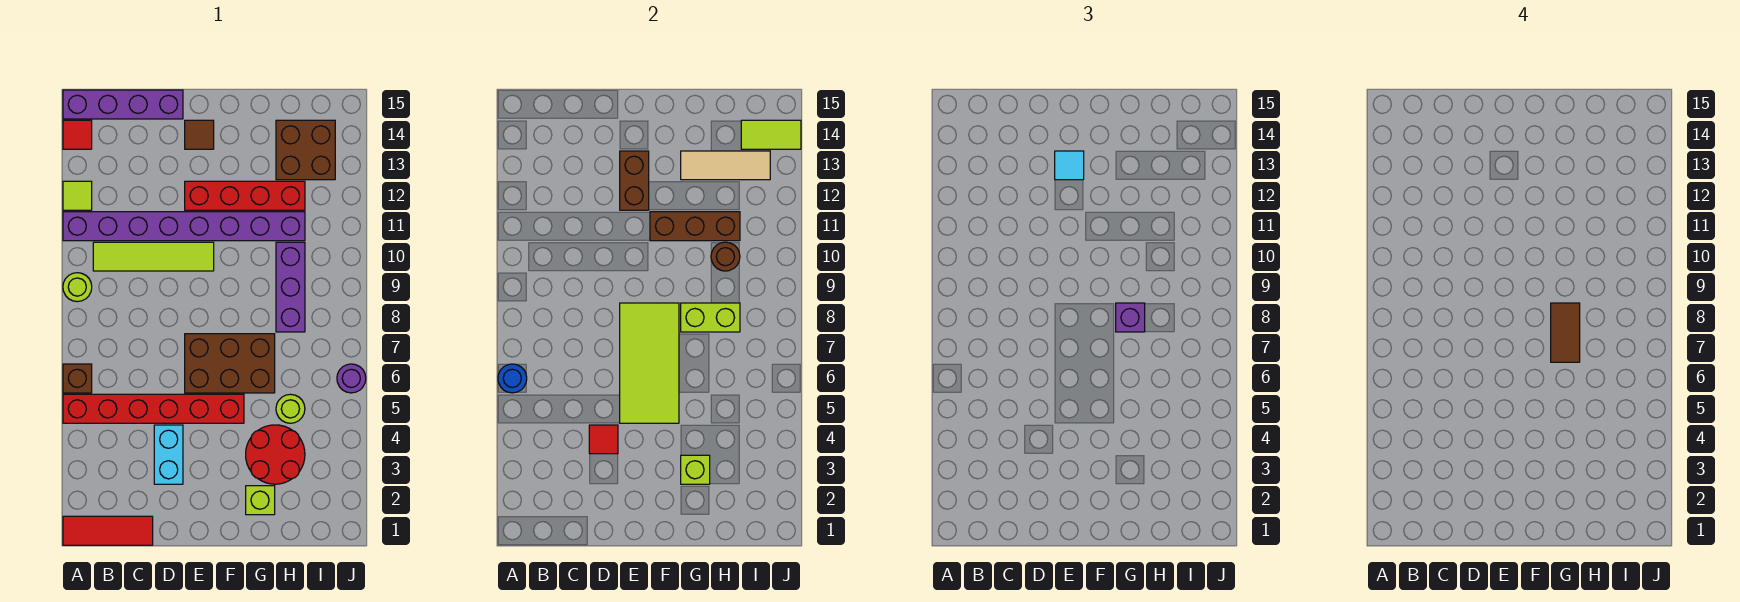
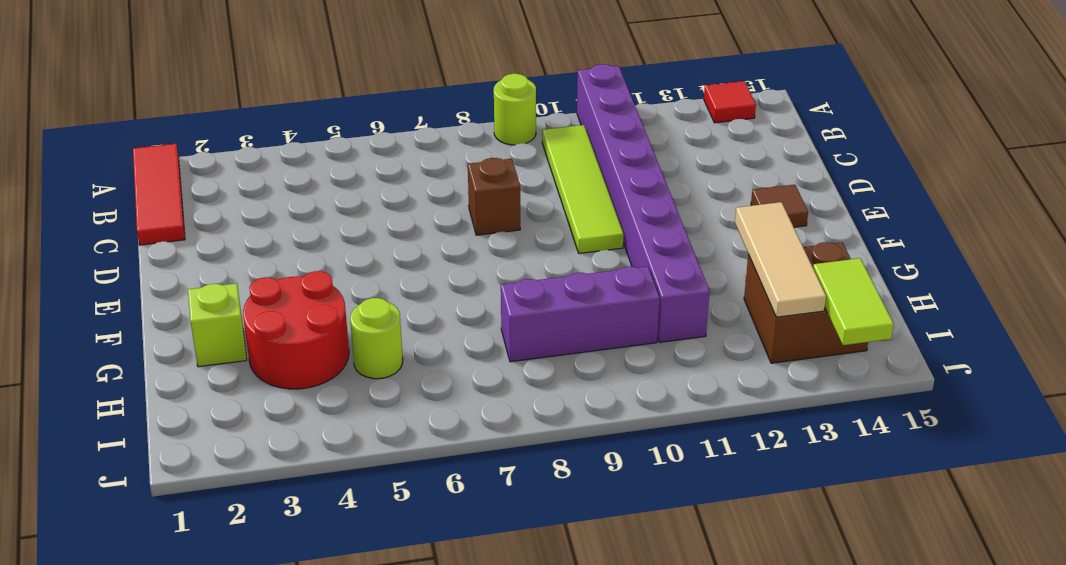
brown 1x1 brick [468,158,520,235] -> brown 1x1 brick moved to [63,364,92,393]
none -> red 1x6 brick [63,394,244,423]
none -> lime 1x1 tile [63,181,92,210]
none -> purple 1x4 brick [63,90,183,119]
none -> cyan 1x2 brick [154,425,183,484]

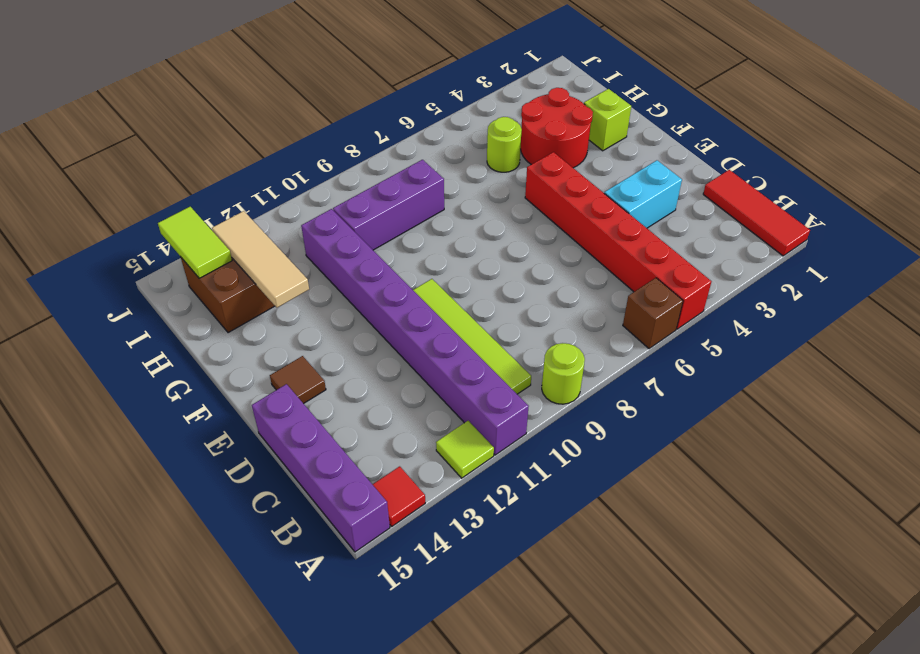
none -> brown 2x3 brick [185,334,275,393]
none -> red 1x4 brick [185,181,305,210]
none -> purple 1x1 round brick [337,364,366,393]
none -> blue 1x1 round brick [498,364,527,393]

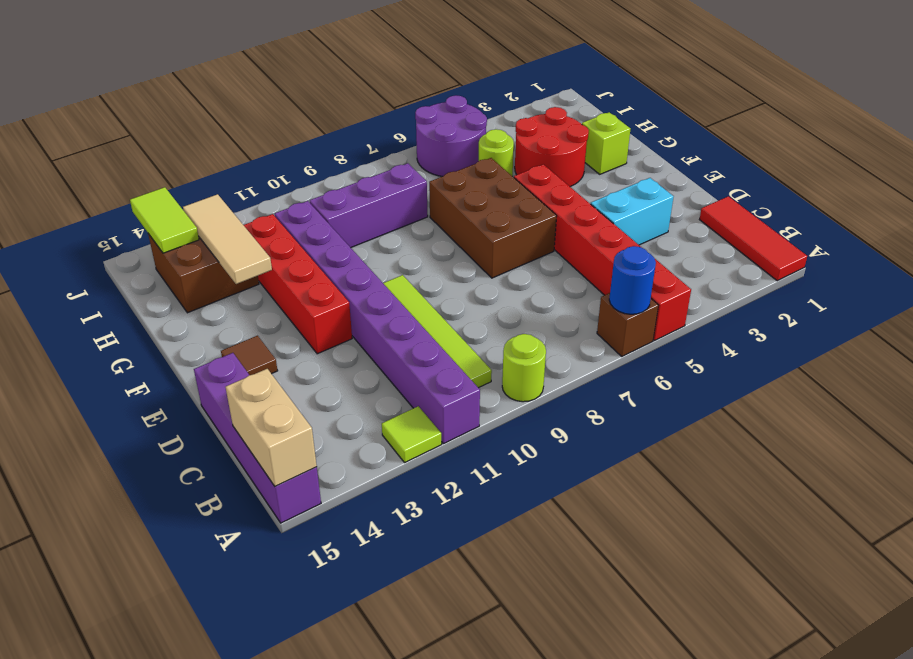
tan 1x2 brick [226,369,317,486] -> none
purple 2x2 round brick [415,95,487,177] -> purple 1x1 round brick [337,364,366,393]
none -> red 1x1 tile [63,120,92,149]
none -> red 1x1 tile [589,425,618,454]
none -> lime 2x4 tile [620,303,679,423]
none -> brown 1x2 brick [620,151,649,210]

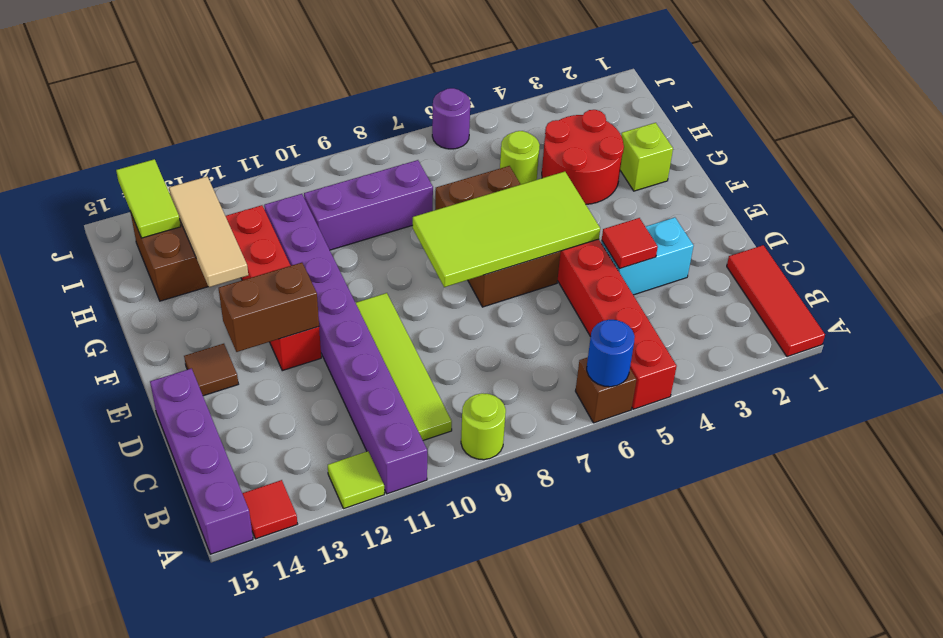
none -> brown 1x3 brick [650,212,740,241]
none -> lime 1x1 brick [681,455,710,484]
none -> lime 1x2 brick [681,303,740,332]
none -> brown 1x1 round brick [711,242,740,271]

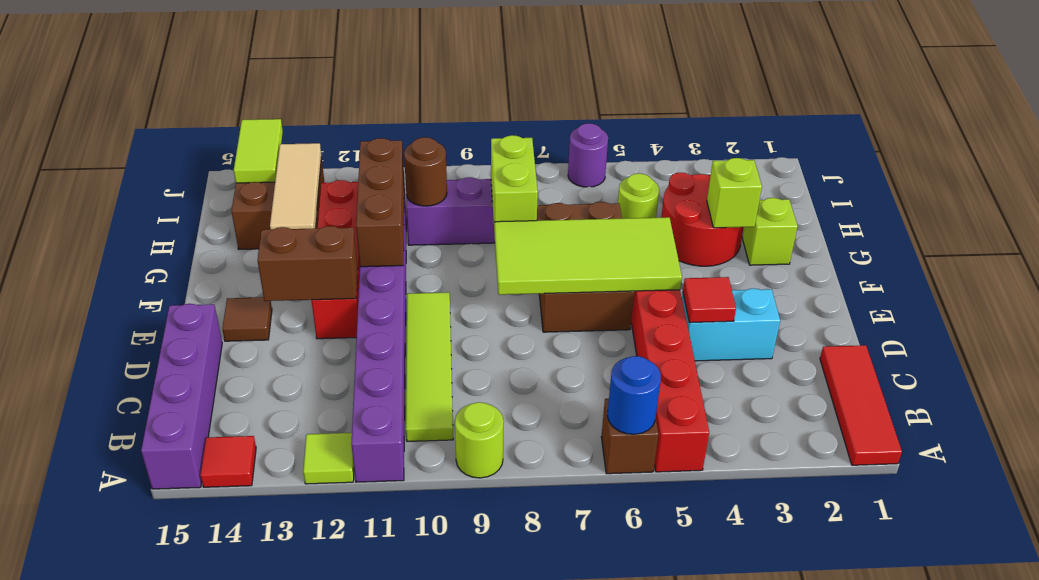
none -> cyan 1x1 tile [1055,151,1084,180]
none -> purple 1x1 brick [1116,303,1145,332]
none -> brown 1x2 tile [1551,303,1580,362]

